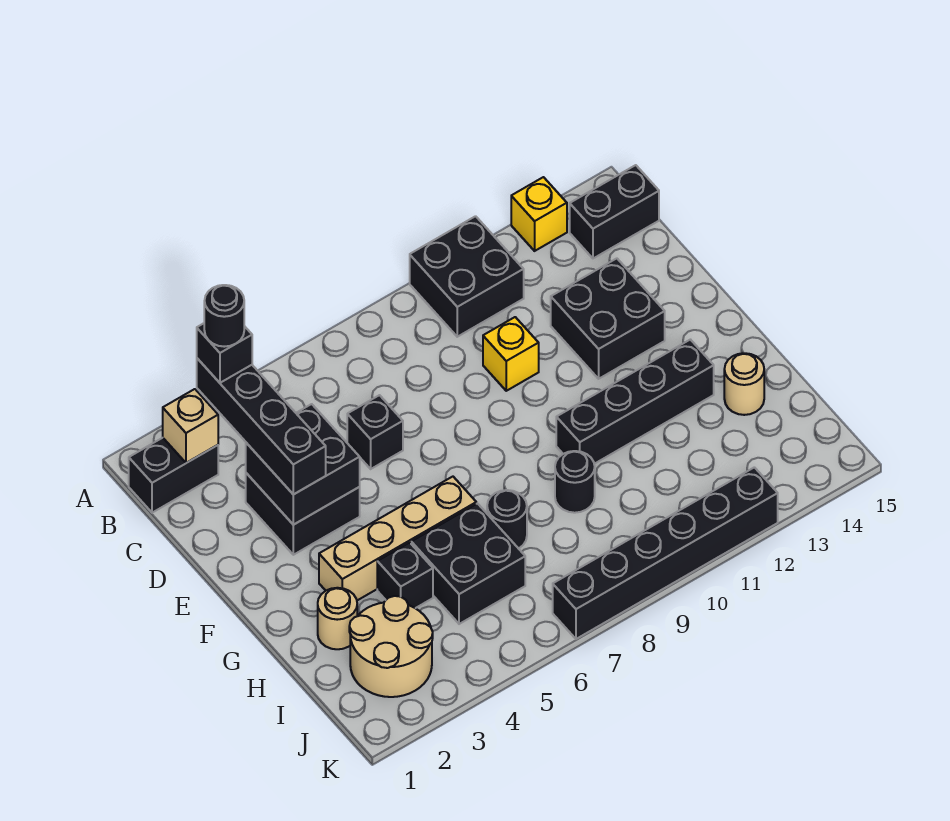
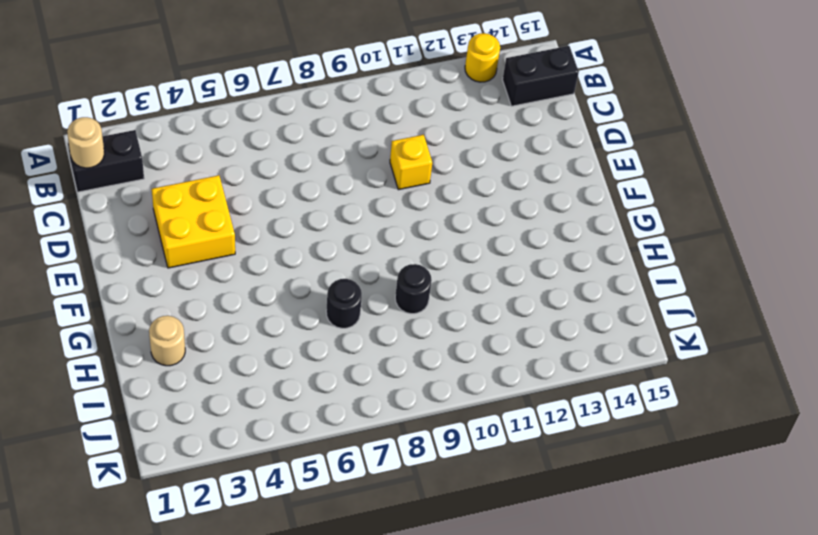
yellow 1x1 round brick [465,33,500,82] -> yellow 1x1 brick [511,177,567,251]
tan 1x1 round brick [67,117,104,168] -> tan 1x1 round brick moved to [724,353,764,415]
yellow 2x2 brick [152,175,235,268] -> black 2x2 brick [246,473,360,555]
none -> black 2x2 brick [410,216,524,337]
none -> black 1x1 brick [347,395,403,469]
none -> black 2x2 brick [551,258,665,379]

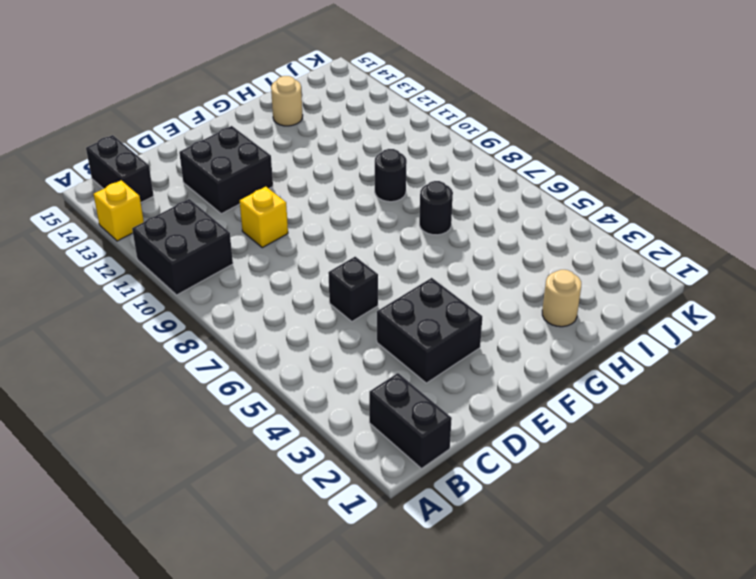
none -> tan 1x4 brick [319,477,476,600]
none -> black 1x4 brick [556,340,714,464]
none -> black 1x1 brick [377,543,433,608]

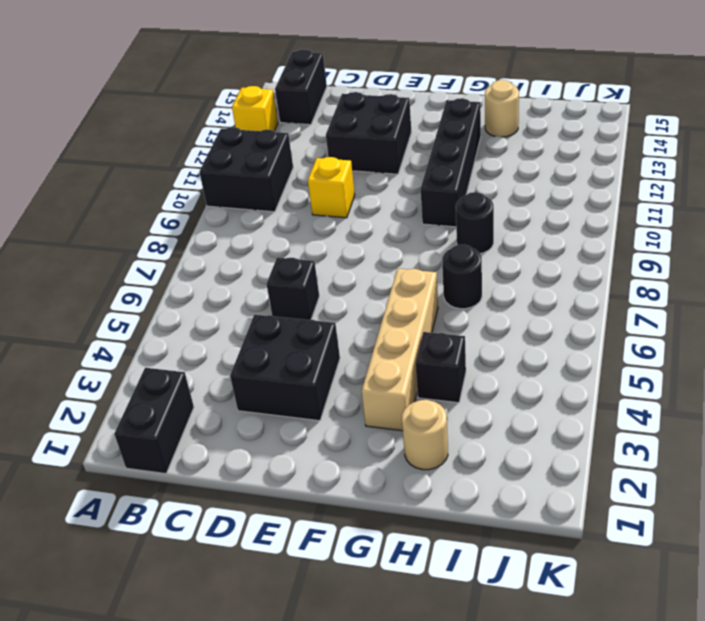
none -> black 2x2 brick [411,504,525,624]
none -> tan 2x2 round brick [349,596,433,697]
none -> black 1x6 brick [553,467,778,639]

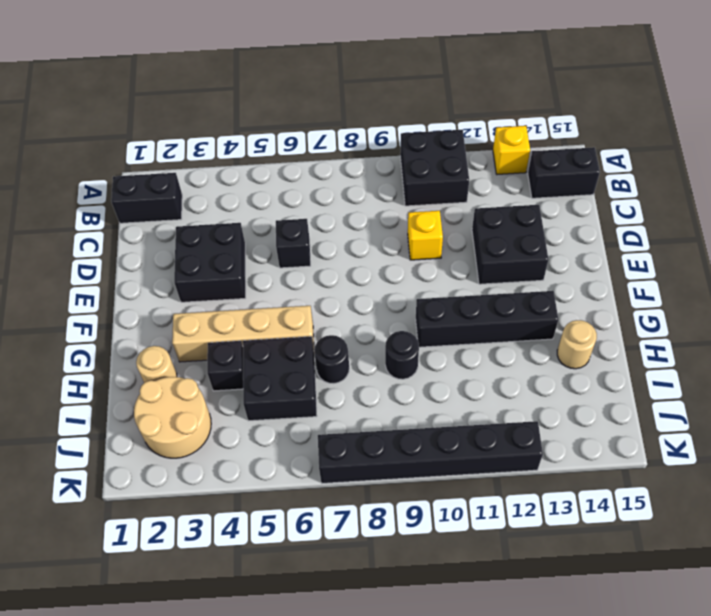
none -> tan 1x1 brick [163,389,218,463]
none -> black 2x2 brick [246,404,360,525]
none -> black 1x4 brick [197,358,326,495]

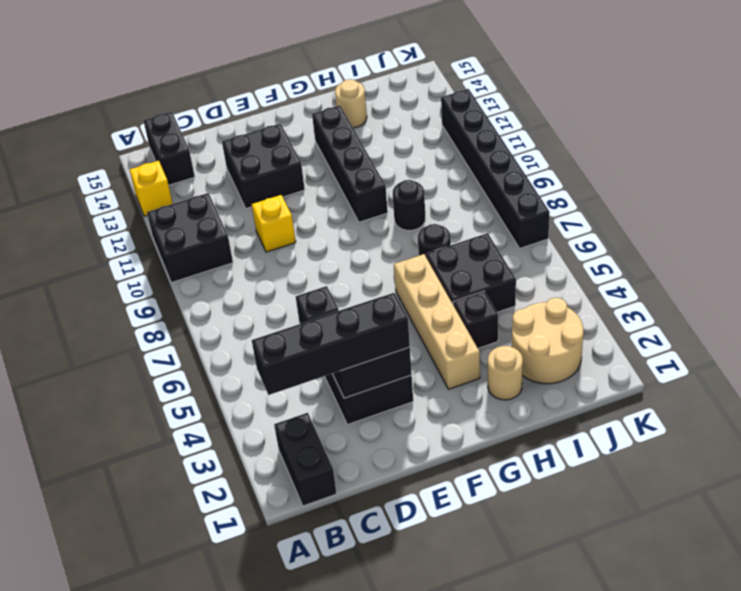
none -> tan 1x1 brick [163,389,218,463]
none -> black 1x1 brick [197,323,252,383]
none -> black 1x1 round brick [204,285,244,347]

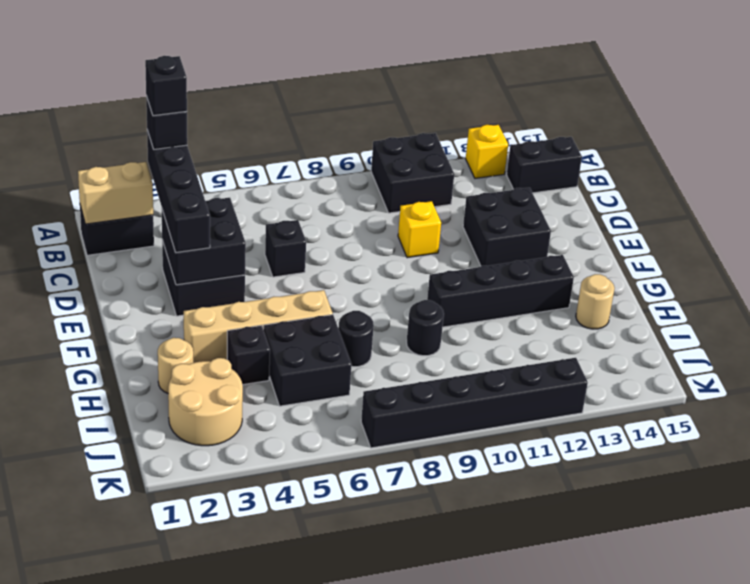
tan 1x2 brick [78,162,153,224] -> tan 1x1 brick [163,389,218,463]
black 1x1 brick [145,56,187,116] -> black 1x1 round brick [204,285,244,347]

